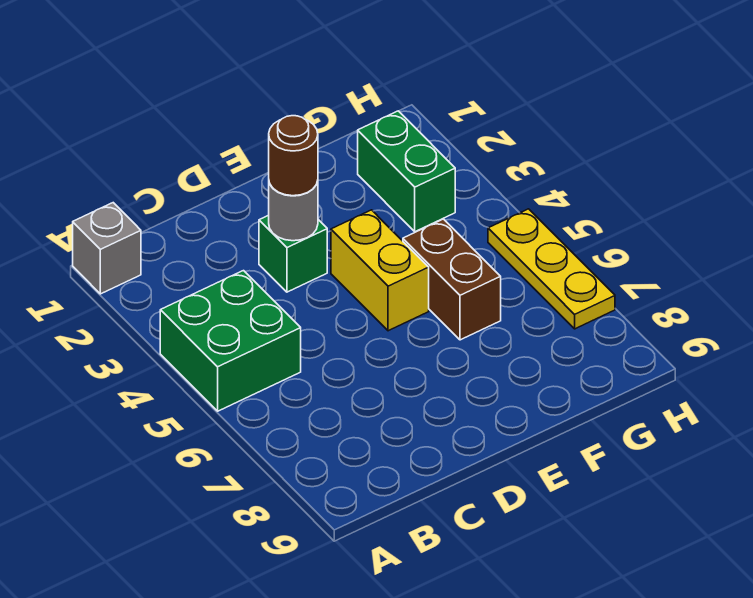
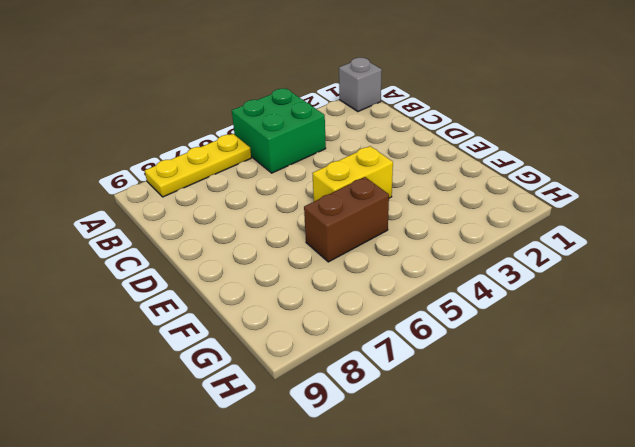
yellow 1x3 plate [145,134,251,197] -> yellow 1x3 plate moved to [488,209,615,329]
none -> green 1x1 brick [259,215,327,292]
none -> green 1x2 brick [358,111,455,232]

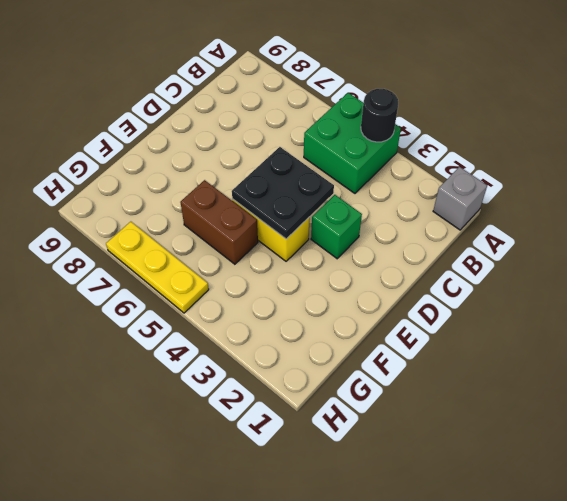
black 1x1 round brick [361,89,398,142] -> none
black 2x2 plate [232,147,334,239] -> none
none -> green 1x2 brick [358,111,455,232]
none -> grey 1x1 round brick [269,181,318,241]

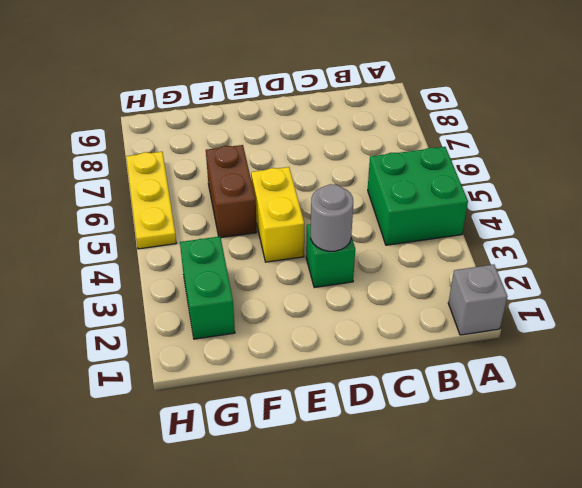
none -> brown 1x1 round brick [269,116,318,196]

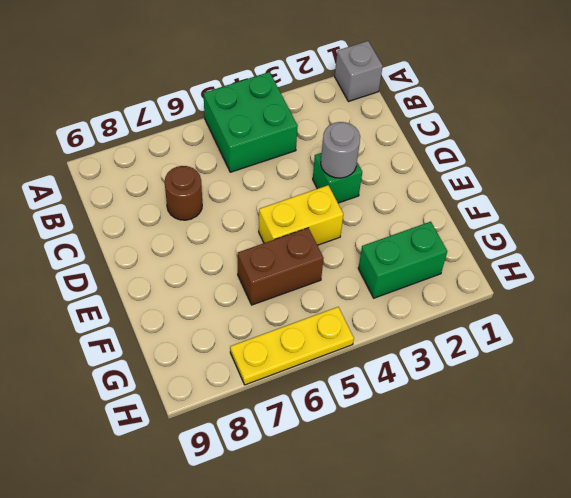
brown 1x1 round brick [165,166,202,220] -> brown 1x1 round brick moved to [269,116,318,196]

